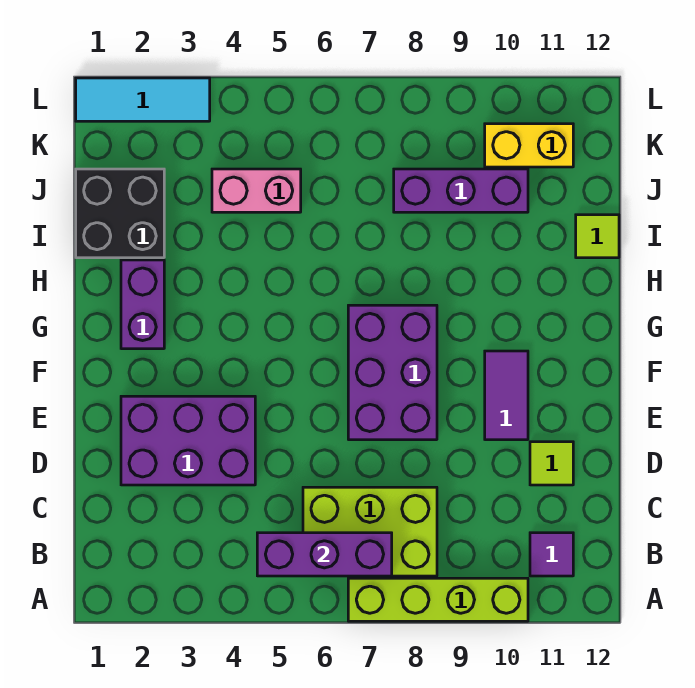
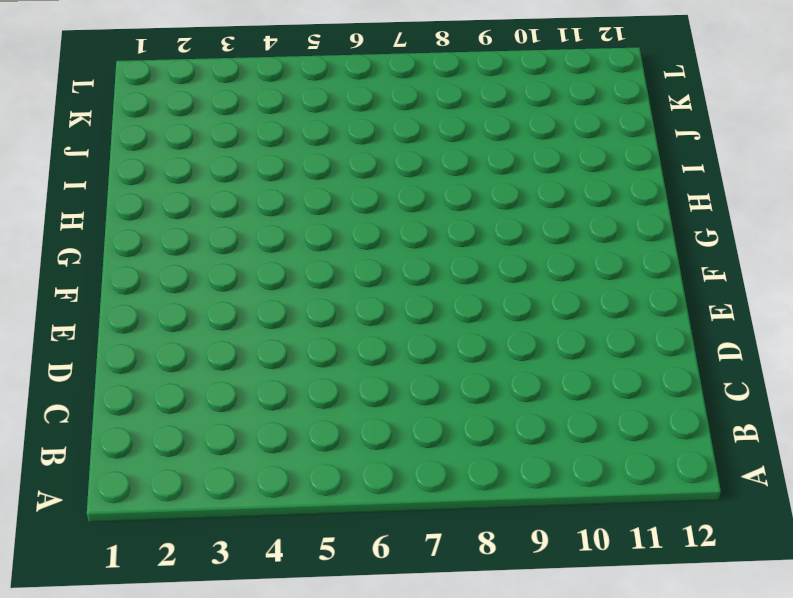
none -> lime 1x4 brick [348,578,528,621]
none -> lime 2x3 brick [303,487,437,576]
none -> purple 1x1 tile [530,533,573,576]

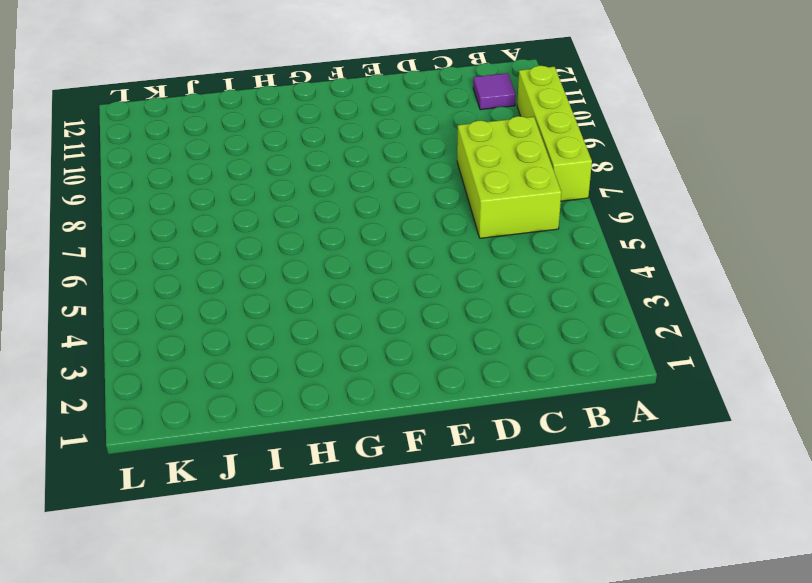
none -> purple 2x3 brick [121,396,255,485]
none -> lime 1x1 tile [530,442,573,485]
none -> purple 2x3 brick [348,305,437,440]

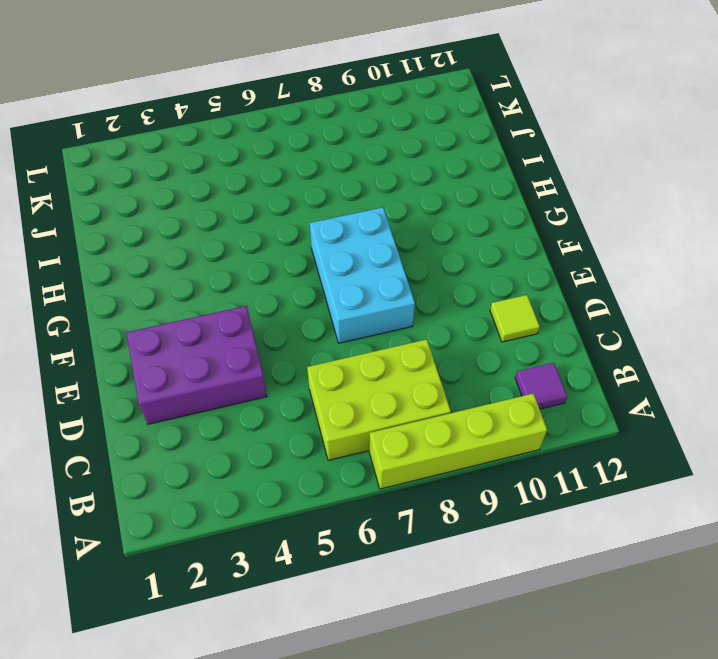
cyan 2x3 brick [310,207,415,343] -> purple 2x3 brick [348,305,437,440]
none -> purple 1x2 tile [485,351,528,440]
none -> purple 1x2 brick [121,260,164,349]
none -> black 2x2 brick [76,169,164,258]

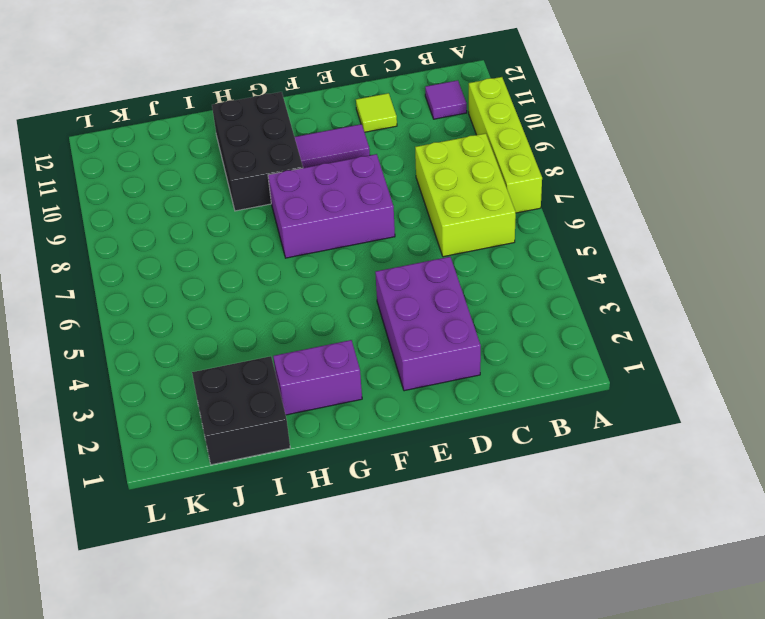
black 2x3 brick [212,92,303,211] -> none
none -> lime 1x1 tile [576,215,619,258]
none -> pink 1x2 brick [212,169,301,212]
none -> purple 1x3 brick [394,169,528,212]

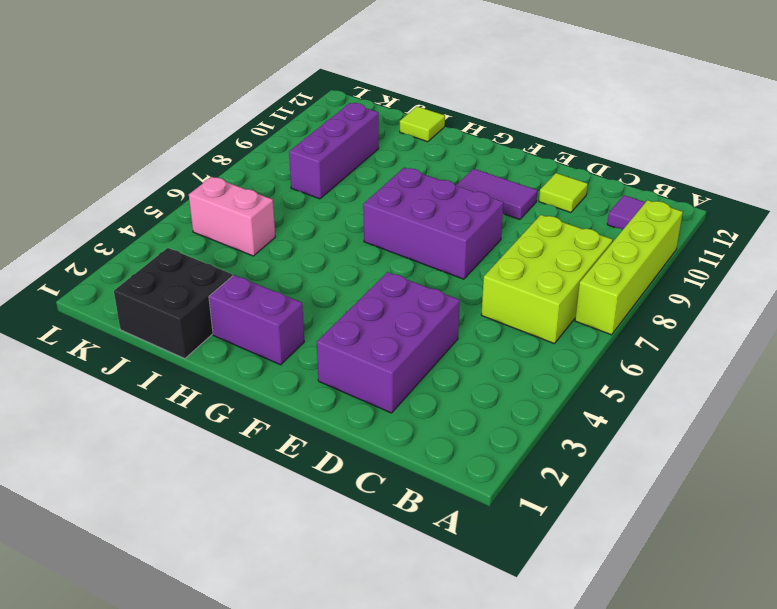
pink 1x2 brick [189,177,275,256] -> pink 1x2 brick turned to [212,169,301,212]
none -> yellow 1x2 brick [485,124,573,167]
none -> cyan 1x3 tile [76,78,210,121]
none -> purple 1x3 brick [257,533,392,576]

